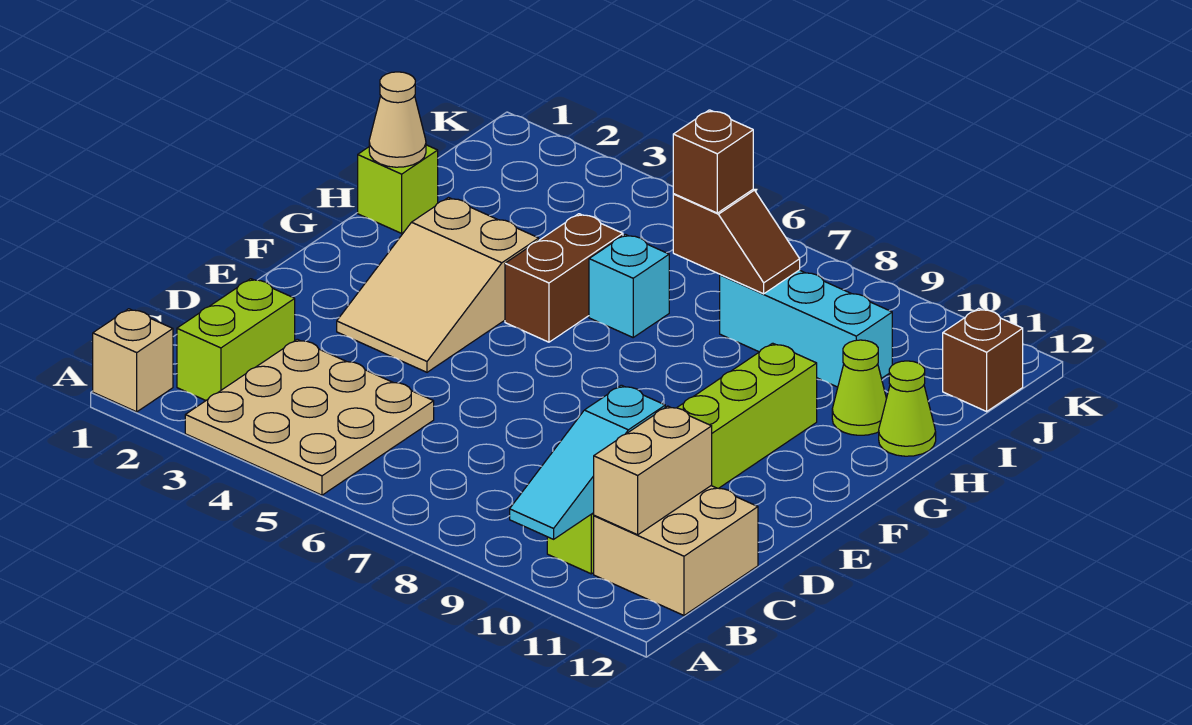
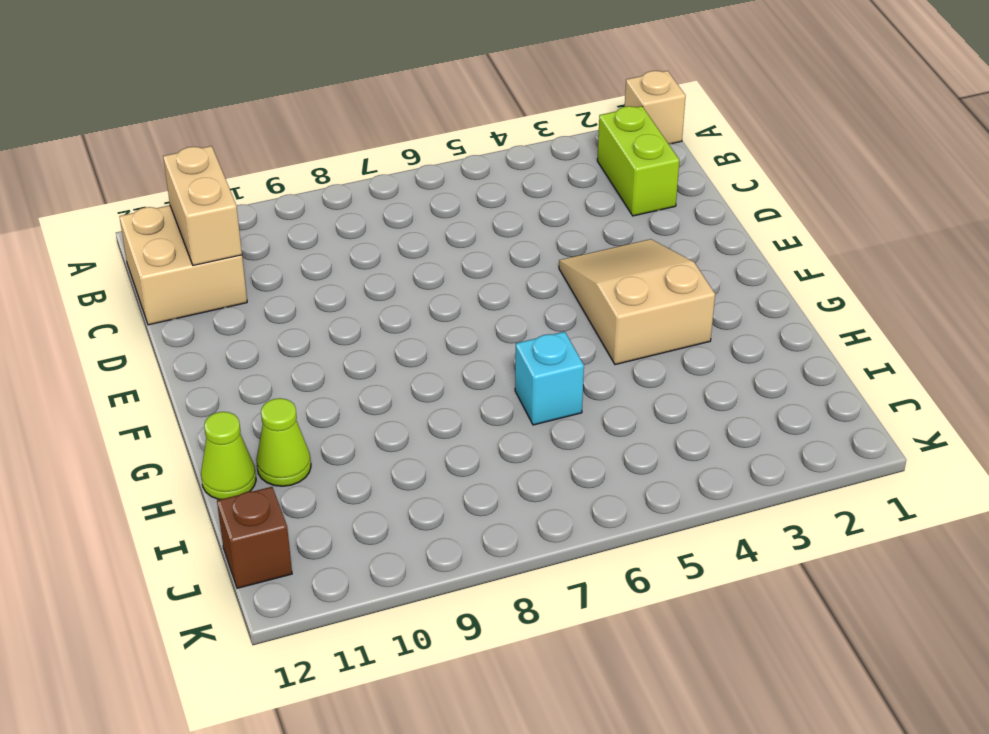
none -> tan 3x3 plate [185,339,434,495]
none -> lime 1x6 brick [547,343,817,574]
none -> brown 1x2 brick [505,214,623,342]

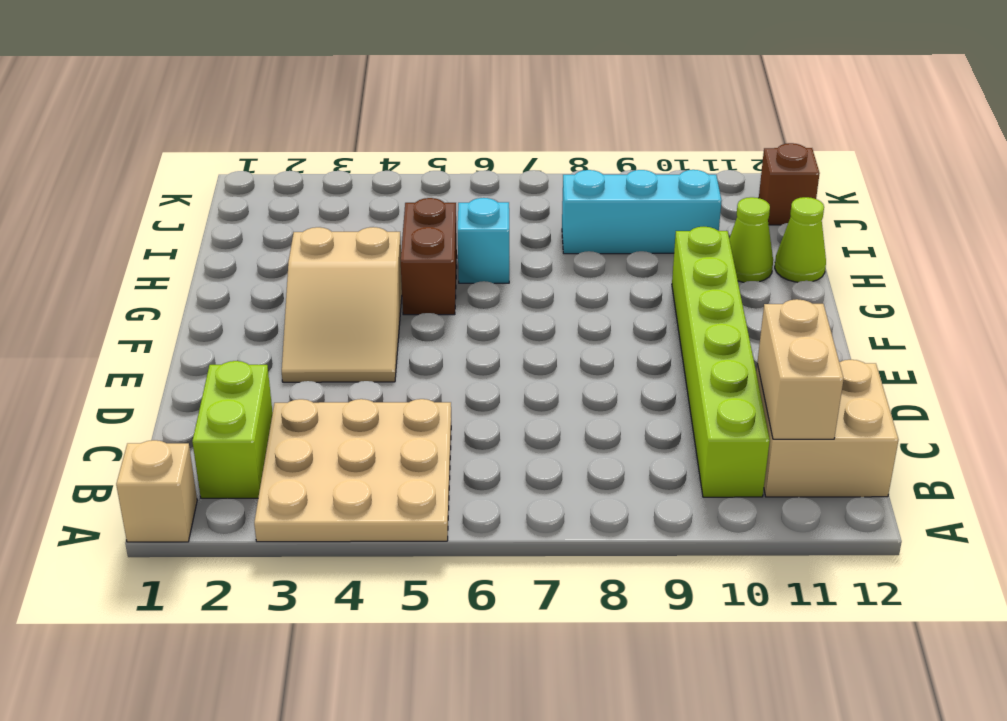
none -> lime 1x1 brick [358,145,438,233]
none -> cyan 1x3 slope [510,385,665,539]
none -> tan 1x1 cone [369,72,426,167]

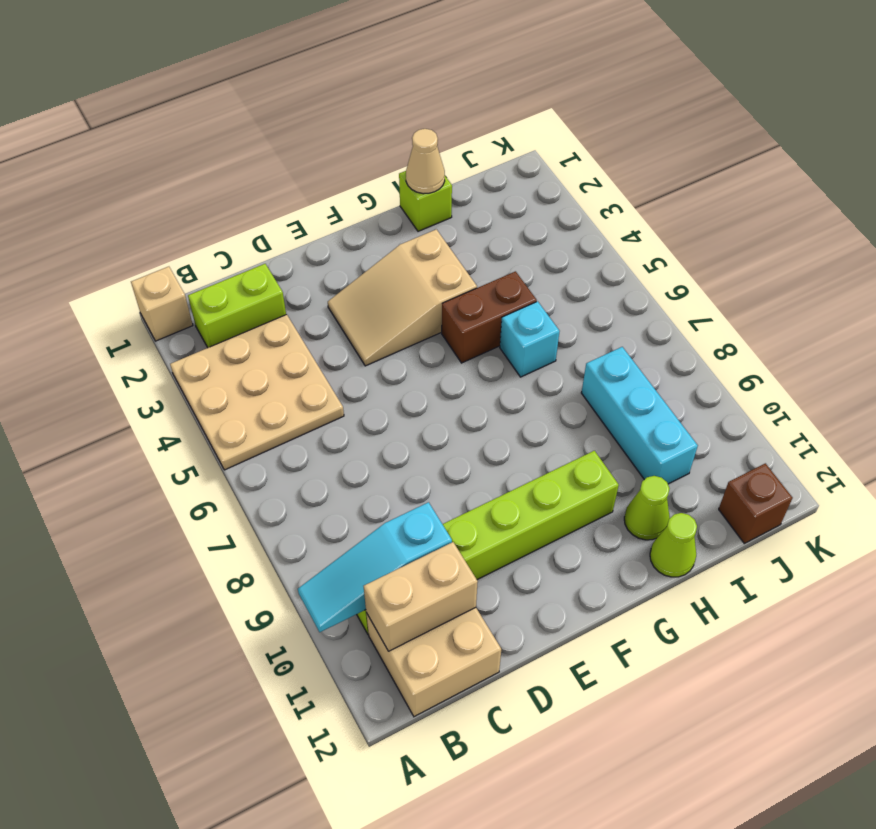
none -> brown 1x2 slope [673,190,800,294]
none -> brown 1x1 brick [673,110,753,213]

